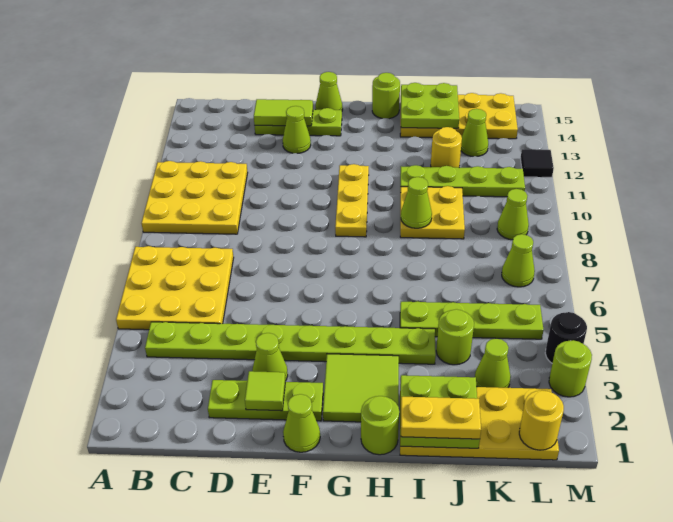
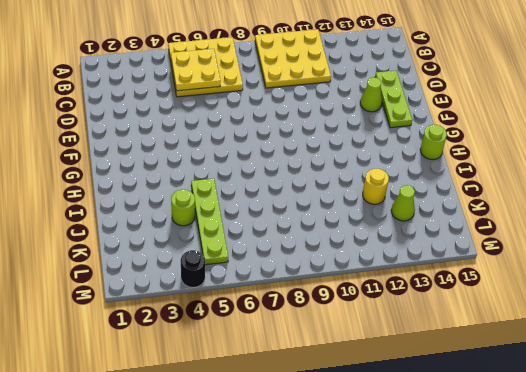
yellow 2x2 plate [171,49,221,91] -> yellow 2x2 plate moved to [400,186,465,239]
none -> lime 1x8 plate [145,322,436,364]
none -> lime 1x3 plate [208,380,323,421]
none -> lime 1x1 cone [252,333,288,381]
none -> lime 1x1 cone [283,394,320,452]

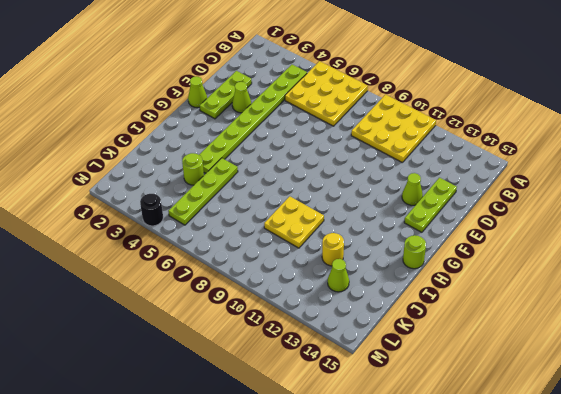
none -> lime 1x1 cone [316,72,343,110]
none -> lime 2x2 tile [323,354,399,422]
none -> yellow 1x3 plate [335,164,369,237]
none -> lime 1x1 round brick [361,396,399,455]

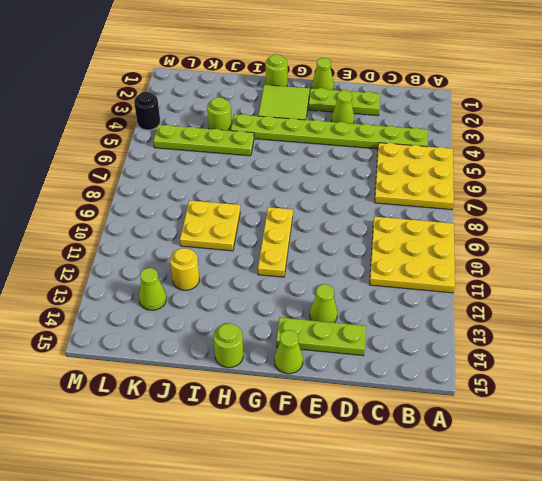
none -> yellow 2x4 plate [400,387,559,460]
none -> lime 1x4 plate [400,165,525,197]
none -> yellow 2x4 plate [400,93,518,139]
none -> lime 1x1 cone [475,338,511,388]

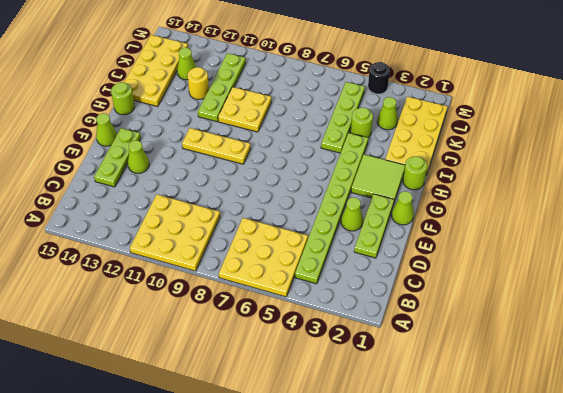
none -> lime 1x1 cone [502,234,535,287]
none -> lime 1x1 cone [497,189,529,240]
none -> lime 1x1 round brick [549,340,592,397]
none -> black 1x1 tile [520,149,554,177]

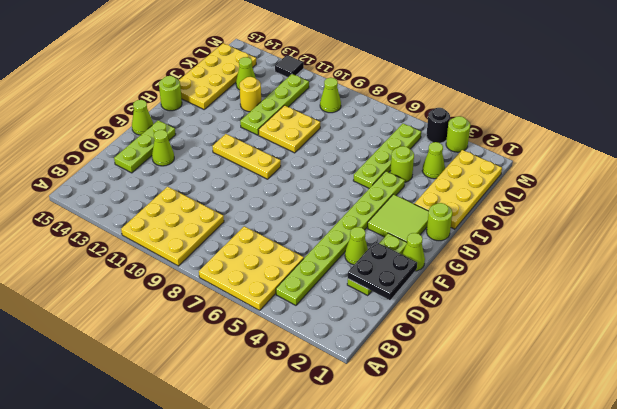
black 2x2 plate [348,242,417,300] -> lime 1x1 tile [245,371,285,411]
none -> lime 1x1 cone [502,234,535,287]
none -> lime 1x2 tile [254,99,313,126]
none -> lime 2x2 plate [400,375,480,448]
none -> lime 1x1 cone [401,177,432,228]

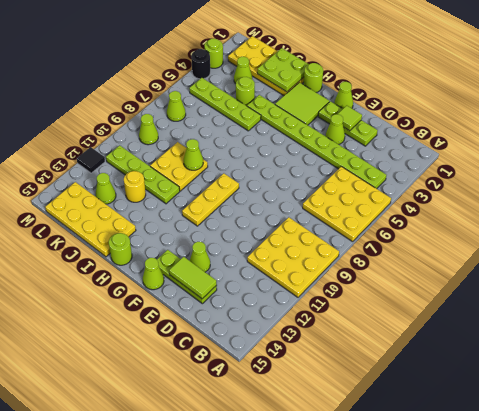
none -> lime 2x2 plate [401,83,459,128]
none -> yellow 1x1 round brick [519,390,564,450]
none -> yellow 1x2 plate [401,397,481,439]

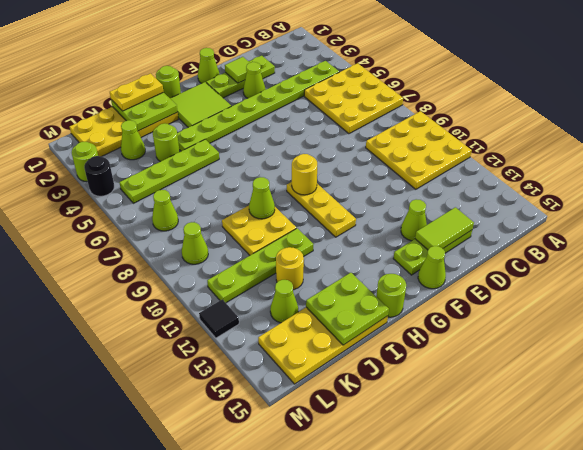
yellow 1x1 round brick [292,154,317,195] -> yellow 1x1 round brick moved to [519,390,564,450]

